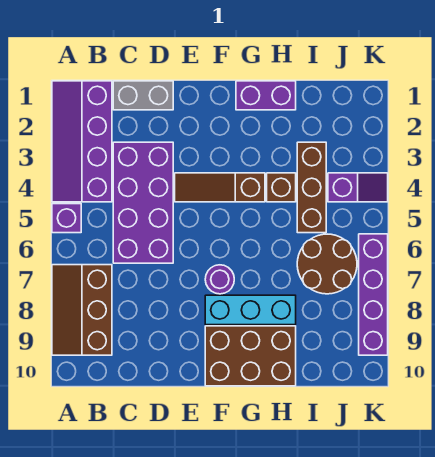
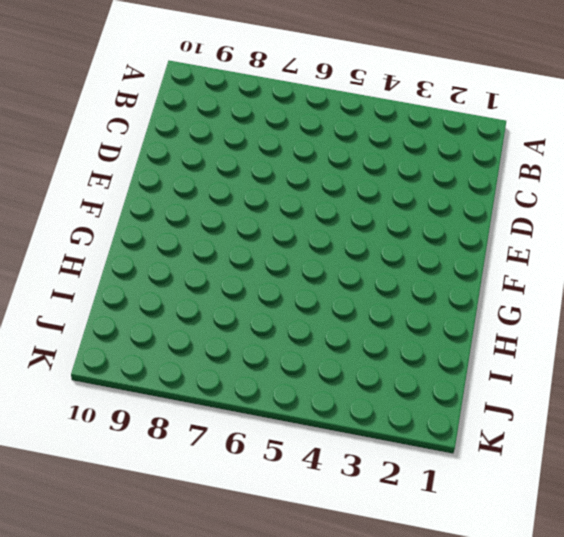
none -> purple 2x4 slope [52,81,112,202]
none -> purple 1x1 brick [52,204,81,233]
none -> brown 2x3 slope [52,265,112,355]

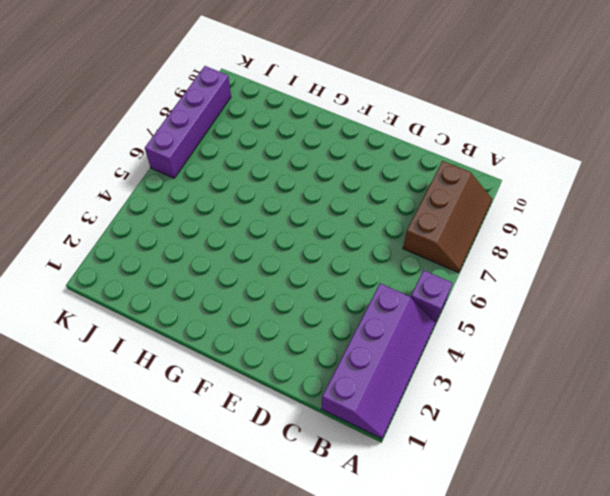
none -> grey 1x2 brick [113,81,173,110]
none -> purple 2x4 brick [113,142,173,263]
none -> brown 1x3 slope [175,173,265,202]

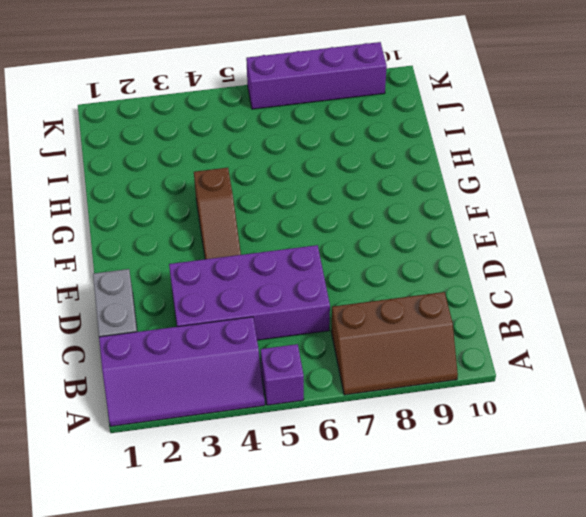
none -> purple 1x1 round brick [205,265,234,294]
none -> cyan 1x3 brick [205,295,296,325]
none -> brown 2x3 brick [205,326,296,386]

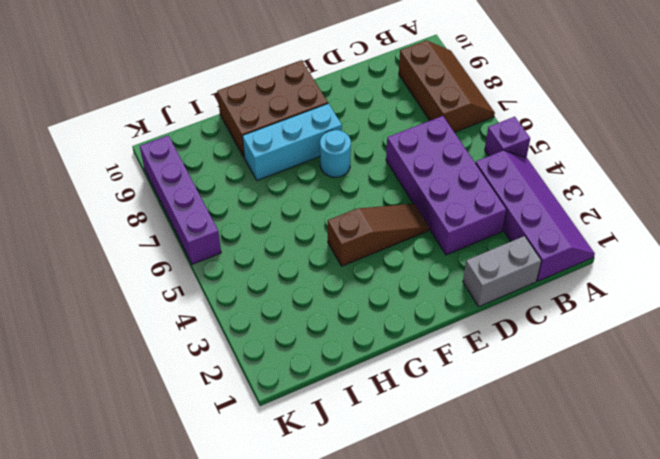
cyan 1x1 round brick [320,130,351,177] -> purple 1x1 round brick [205,265,234,294]
none -> purple 1x2 brick [236,81,296,110]
none -> brown 1x1 brick [267,173,296,202]
none -> brown 1x3 brick [297,142,326,233]

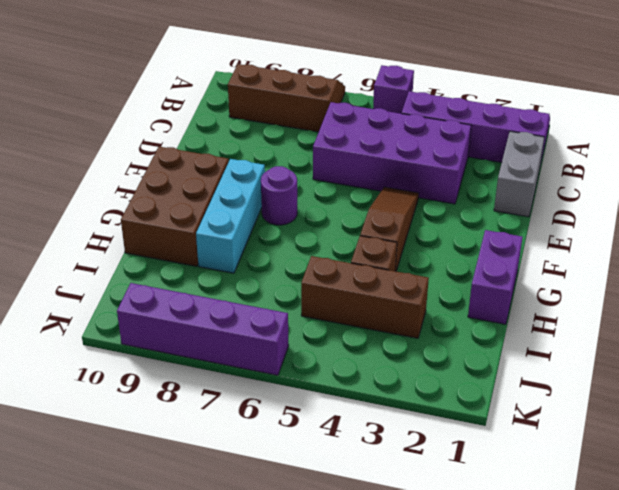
none -> brown 2x2 round brick [297,234,357,294]
none -> purple 1x2 slope [328,173,388,202]

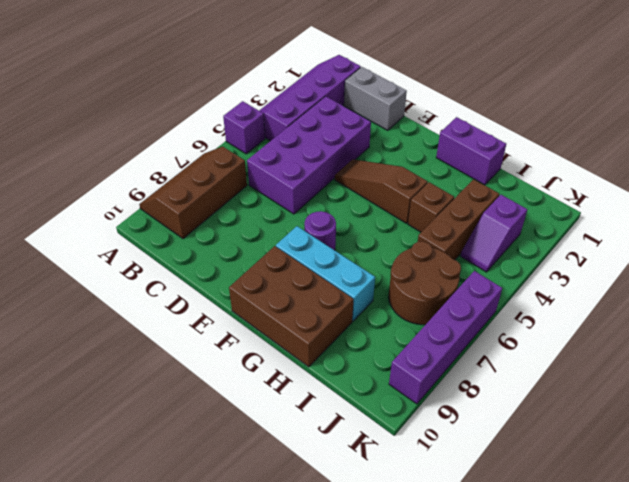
purple 1x2 slope [461,195,527,272] -> purple 1x2 slope turned to [328,173,388,202]

